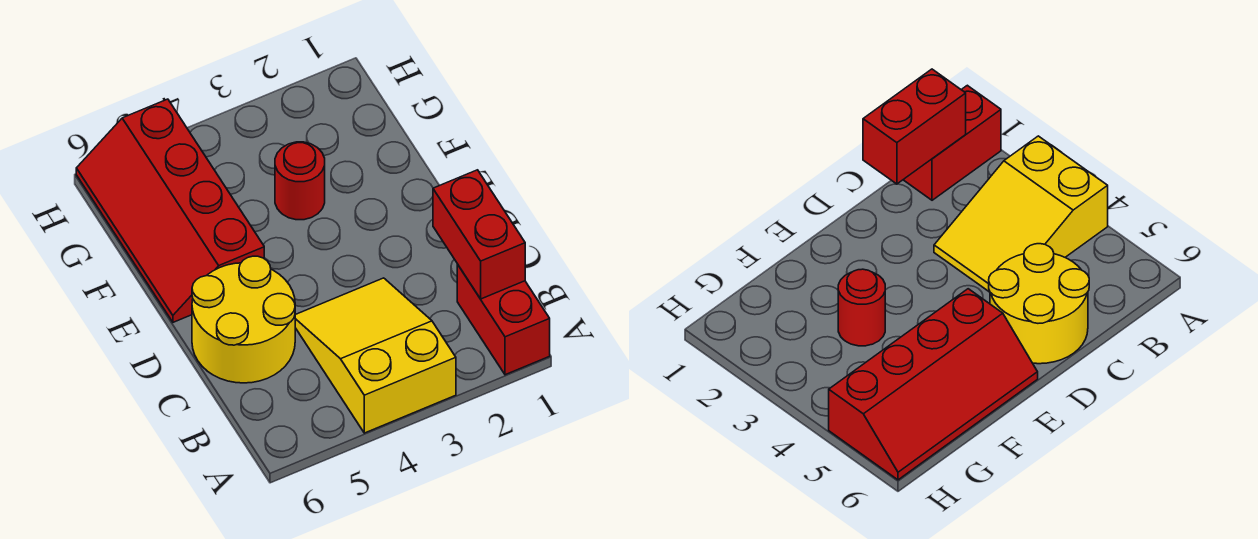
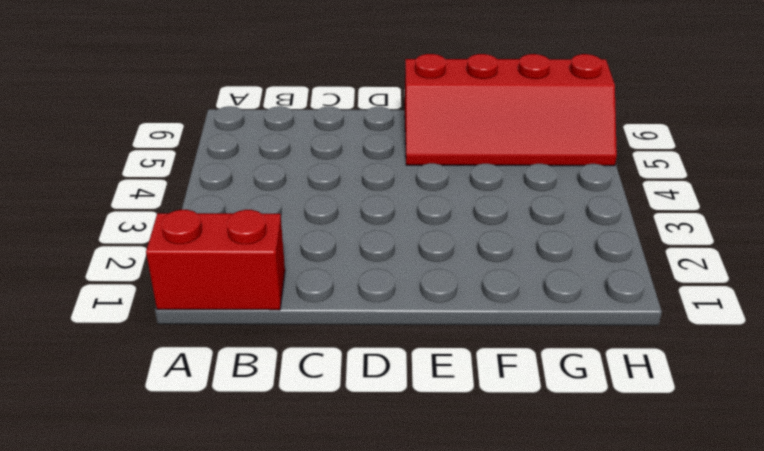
red 2x4 slope [405,54,617,166] -> red 2x4 slope turned to [76,99,264,322]
none -> yellow 2x3 slope [295,278,456,433]
none -> yellow 2x2 round brick [192,256,295,383]

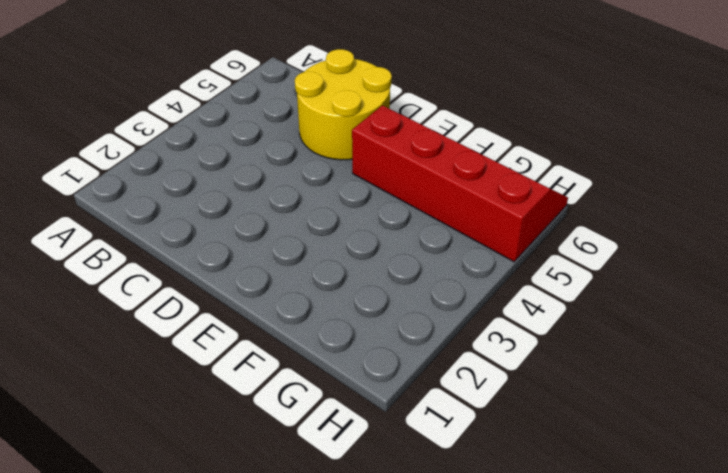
none -> red 1x2 brick [457,264,550,375]
none -> yellow 2x3 slope [295,278,456,433]

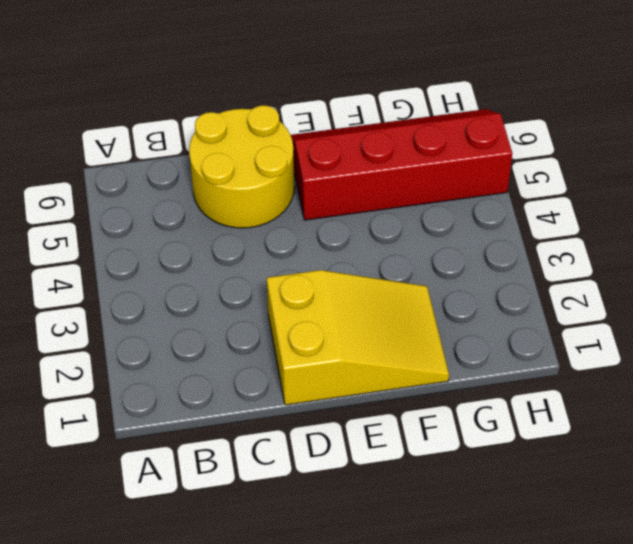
yellow 2x3 slope [267,270,449,405] -> yellow 2x3 slope moved to [295,278,456,433]
none -> red 1x2 brick [457,264,550,375]
none -> red 1x1 round brick [275,142,325,220]

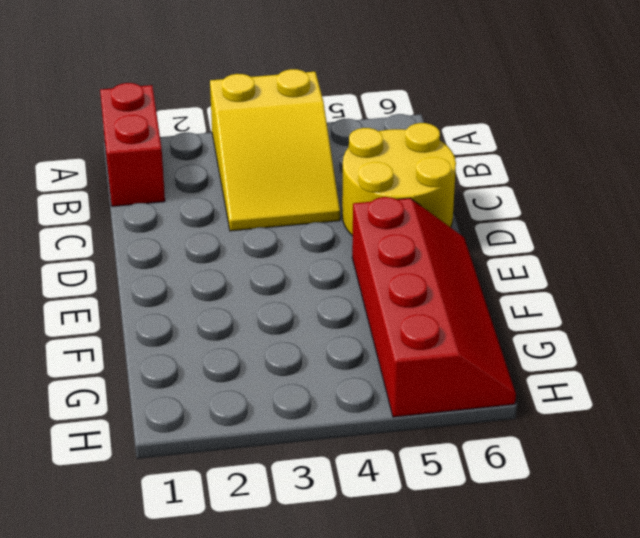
none -> red 1x1 round brick [275,142,325,220]
none -> red 1x2 brick [433,170,525,299]

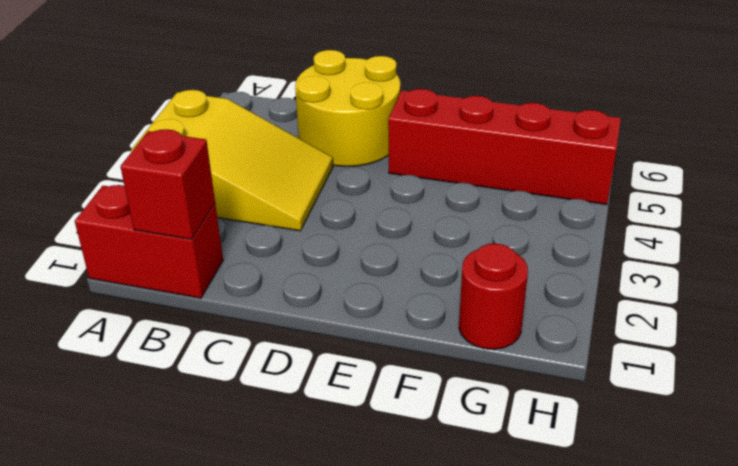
red 1x1 brick [120,129,215,240] -> red 1x2 brick [433,170,525,299]
red 1x1 round brick [459,243,528,349] -> red 1x1 round brick moved to [275,142,325,220]

